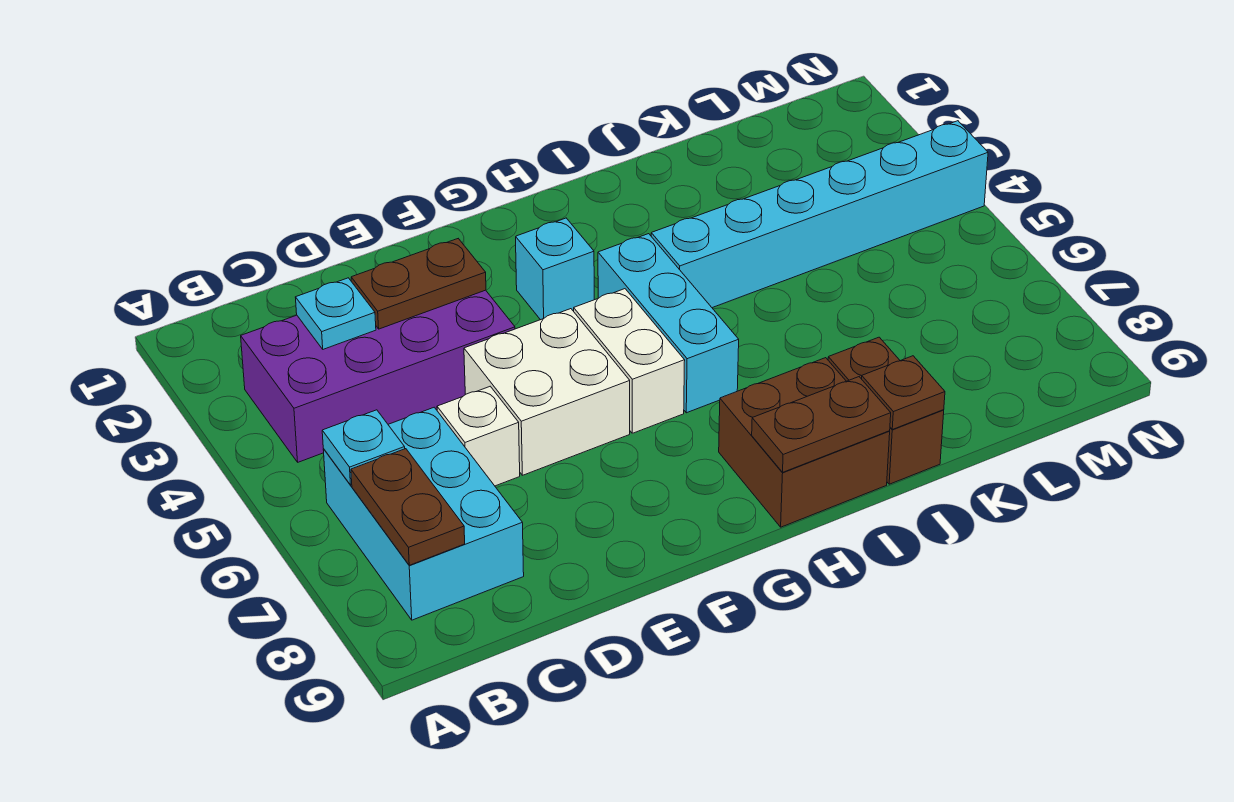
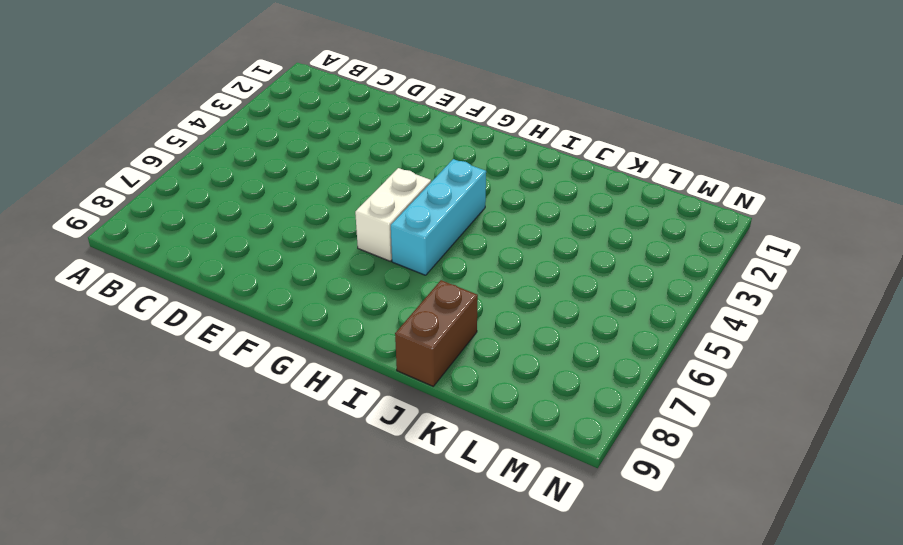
none -> purple 2x4 brick [241,290,515,462]
none -> cyan 2x3 brick [323,407,524,620]
none -> white 1x1 brick [437,386,520,486]

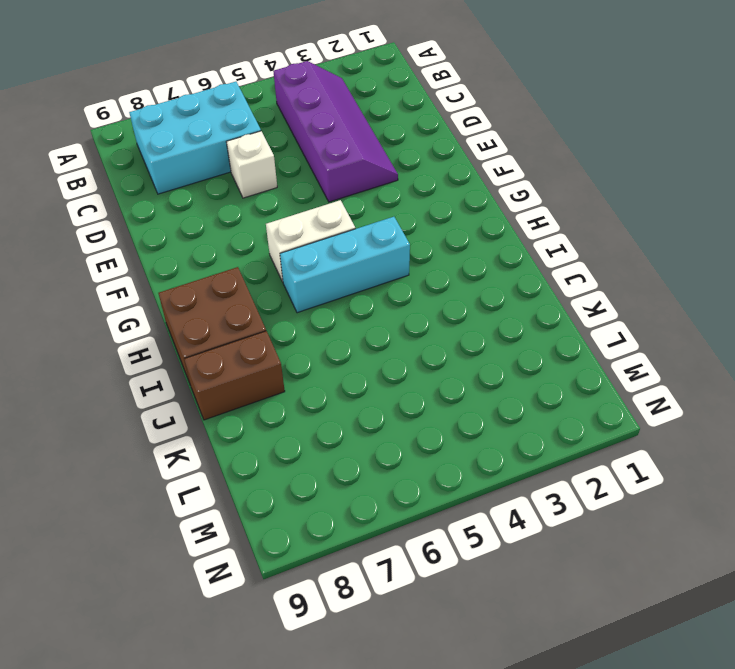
purple 2x4 slope [273,61,398,202] -> purple 2x4 brick [241,290,515,462]
none -> white 2x2 brick [464,309,630,475]
none -> cyan 1x1 brick [516,218,594,320]
none -> cyan 1x6 brick [651,121,988,308]

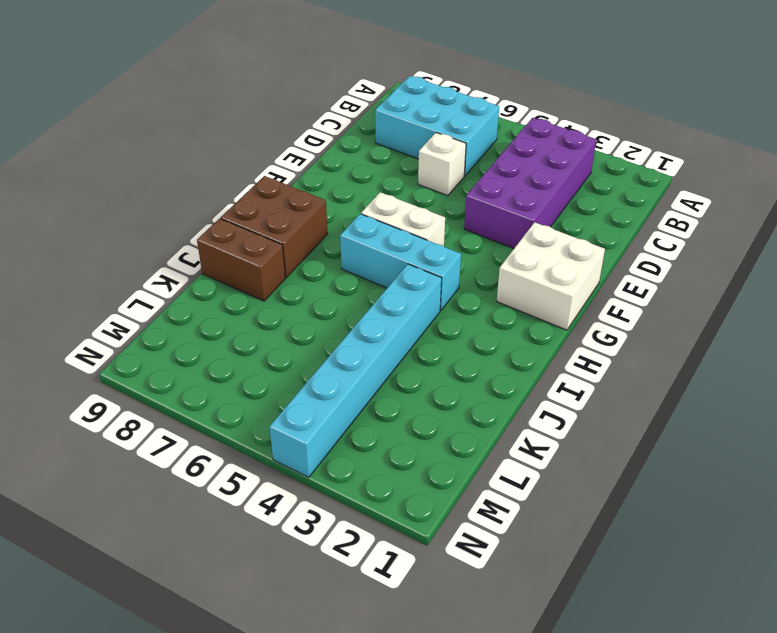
white 2x2 brick [497,222,605,330] -> white 2x2 brick moved to [464,309,630,475]
none -> cyan 1x1 brick [516,218,594,320]
none -> cyan 1x1 plate [322,410,405,485]
none -> brown 1x2 plate [351,449,465,565]

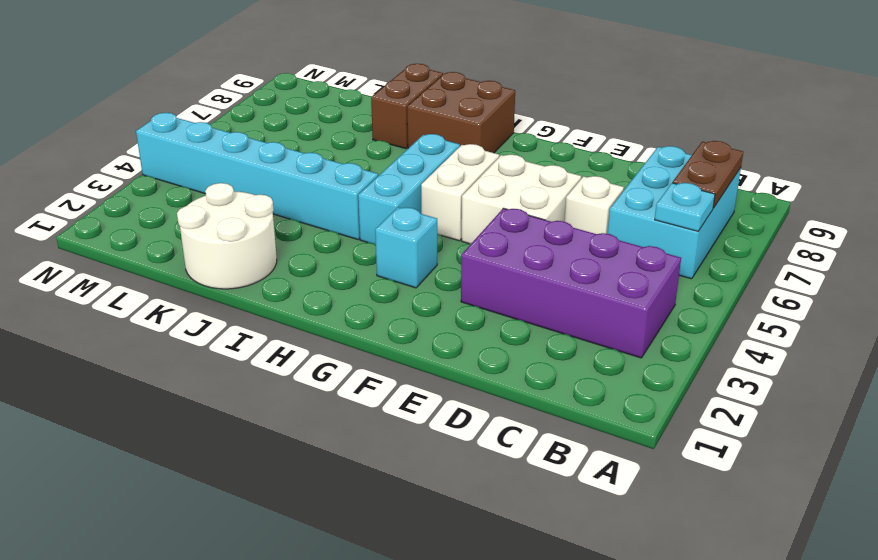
white 2x2 round brick [177,183,277,289] -> none
none -> cyan 1x1 plate [295,278,376,349]
none -> brown 1x2 plate [351,239,486,329]
none -> brown 1x2 plate [752,377,891,472]

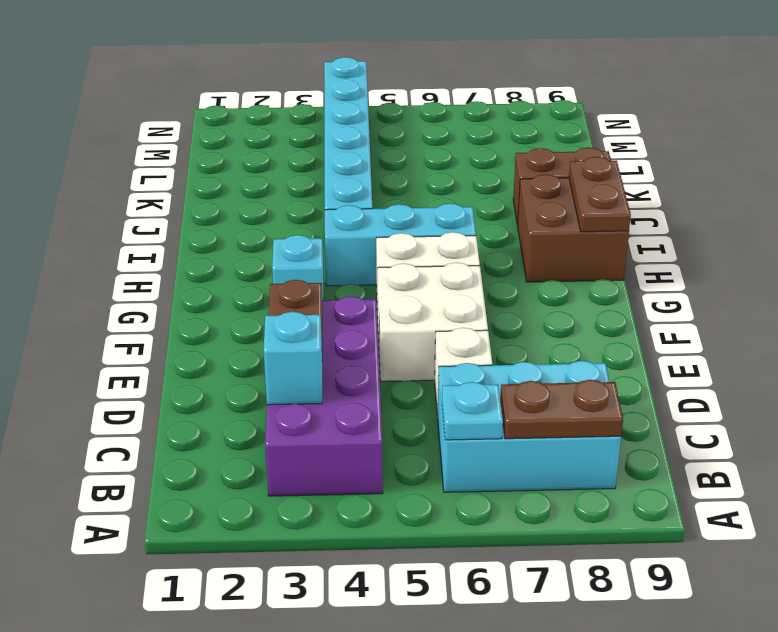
cyan 1x1 brick [264,312,322,405] -> cyan 1x1 plate [295,278,376,349]
none -> brown 1x1 plate [862,356,945,429]

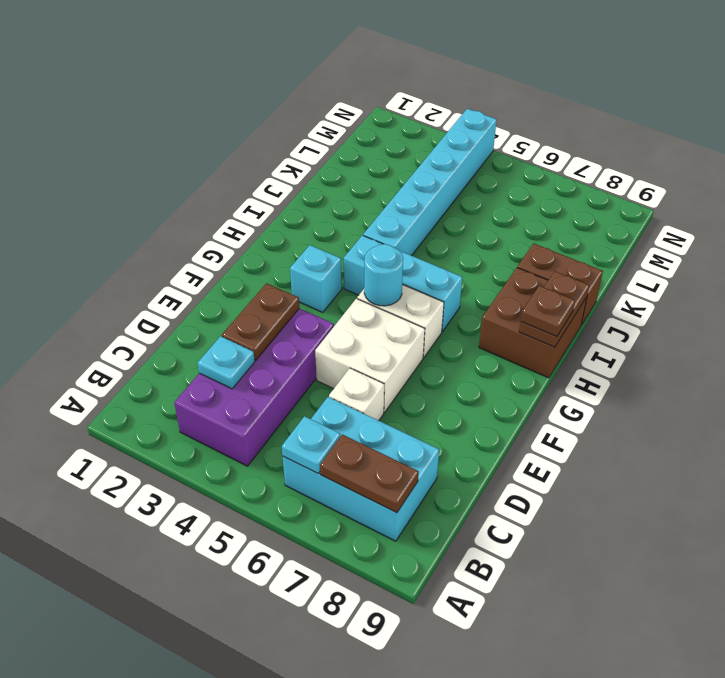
cyan 1x1 round brick [364,244,403,306] -> none
brown 1x1 plate [521,286,575,337] -> brown 1x1 plate moved to [862,356,945,429]

